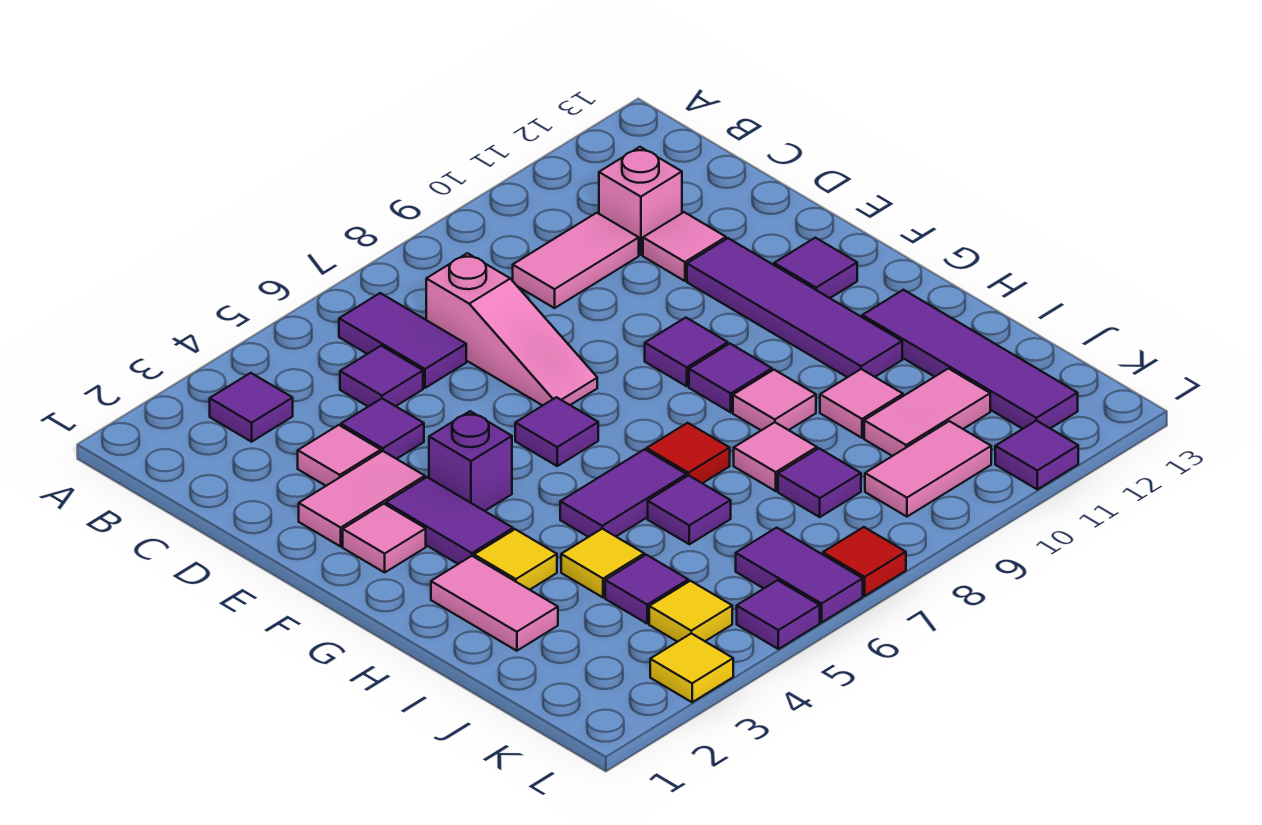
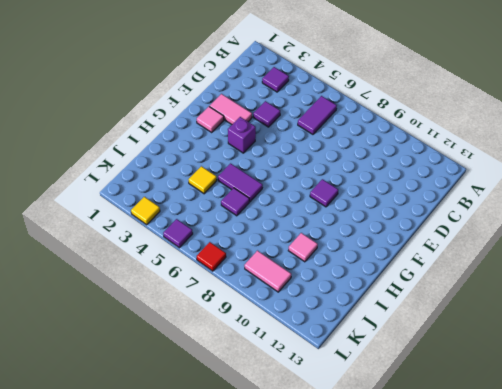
none -> purple 1x1 tile [340,346,423,407]
none -> pink 1x3 slope [426,253,597,406]
none -> pink 1x2 tile [513,213,639,308]
none -> pink 1x1 brick [599,147,682,255]

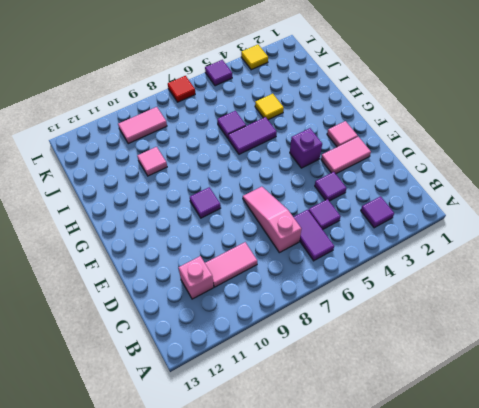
none -> pink 1x1 tile [298,425,381,486]
none -> pink 1x1 tile [643,212,726,281]
none -> purple 1x4 tile [687,238,902,377]
none -> purple 1x2 tile [386,477,513,564]

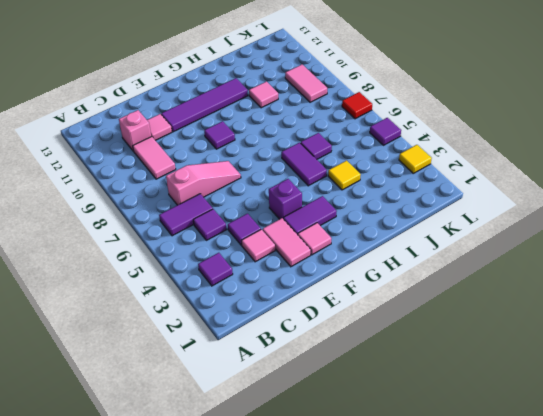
none -> purple 1x1 tile [515,397,598,466]
none -> purple 1x1 tile [774,238,857,298]
none -> purple 1x1 tile [689,344,772,412]
none -> pink 1x2 tile [431,556,558,651]

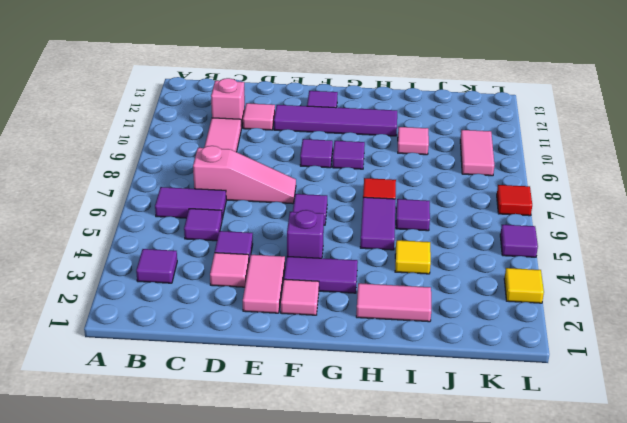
none -> yellow 1x1 tile [474,529,557,590]
none -> pink 1x1 tile [733,370,816,430]
none -> purple 1x4 tile [862,290,1078,429]
none -> pink 1x1 tile [734,422,817,491]

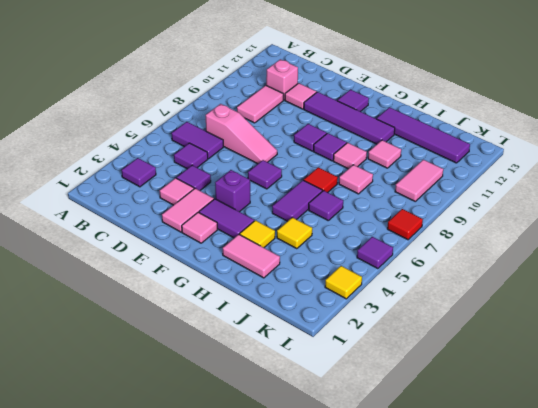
none -> purple 1x1 tile [605,555,688,623]
none -> purple 1x1 tile [778,448,861,517]
none -> pink 1x2 tile [864,369,990,456]
none -> yellow 1x1 tile [649,581,732,642]

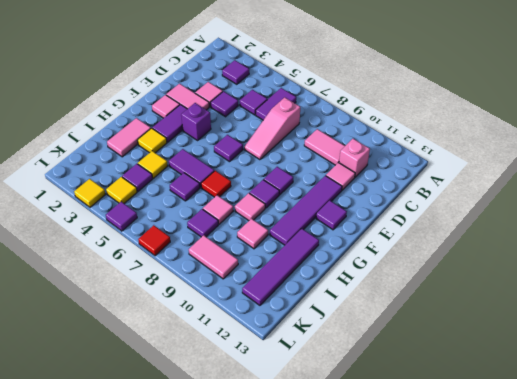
none -> pink 1x2 tile [864,369,990,456]
none -> purple 1x2 tile [736,528,863,622]
none -> purple 1x1 tile [995,420,1078,489]

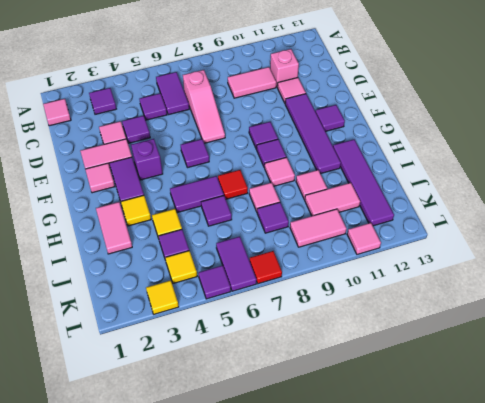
pink 1x1 tile [43,99,71,126] -> none
pink 1x1 tile [347,223,381,254] -> purple 1x1 tile [995,420,1078,489]

